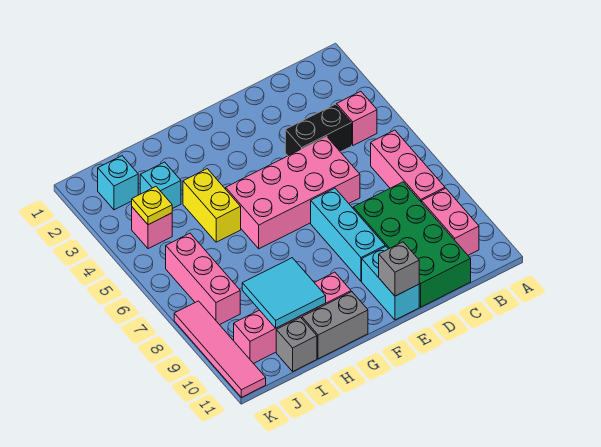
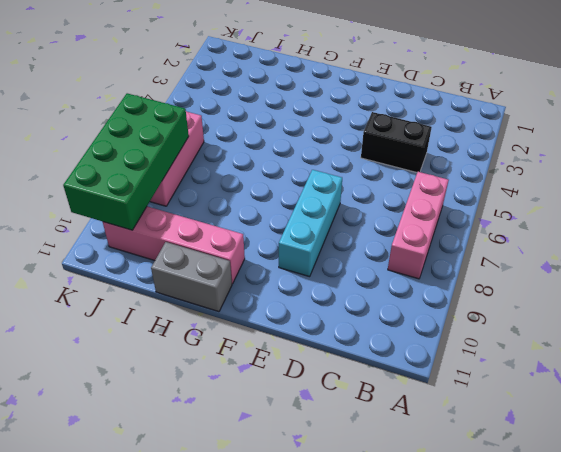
green 2x4 brick [63,93,189,230] -> green 2x4 brick moved to [353,182,471,307]
none -> pink 1x1 brick [337,91,377,145]
none -> pink 1x2 brick [422,188,479,255]
none -> pink 2x4 brick [226,137,360,249]

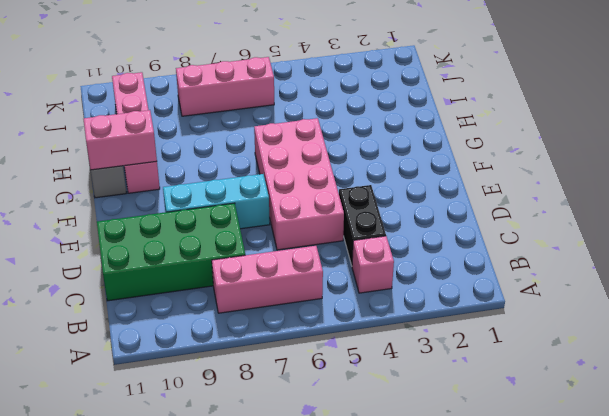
pink 1x2 brick [84,110,157,170] -> pink 1x2 brick moved to [422,188,479,255]
none -> cyan 1x2 brick [362,246,419,320]
none -> yellow 1x2 brick [183,169,241,242]
none -> cyan 1x1 brick [140,162,181,209]

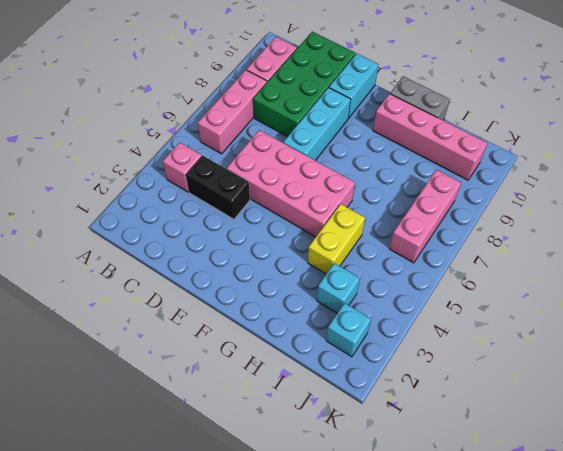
none -> grey 1x1 brick [276,317,317,371]
none -> pink 1x1 brick [132,207,172,249]
none -> pink 1x4 tile [174,301,266,397]

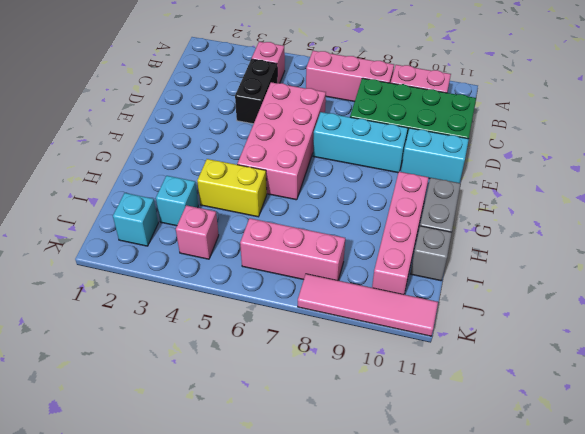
none -> grey 1x1 brick [379,242,419,296]
none -> cyan 2x2 tile [242,258,326,328]
none -> yellow 1x1 plate [132,187,172,225]

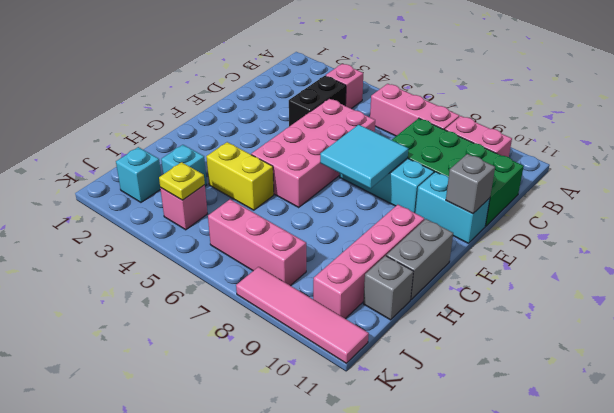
cyan 2x2 tile [320,125,408,189] -> cyan 2x2 tile moved to [242,258,326,328]

